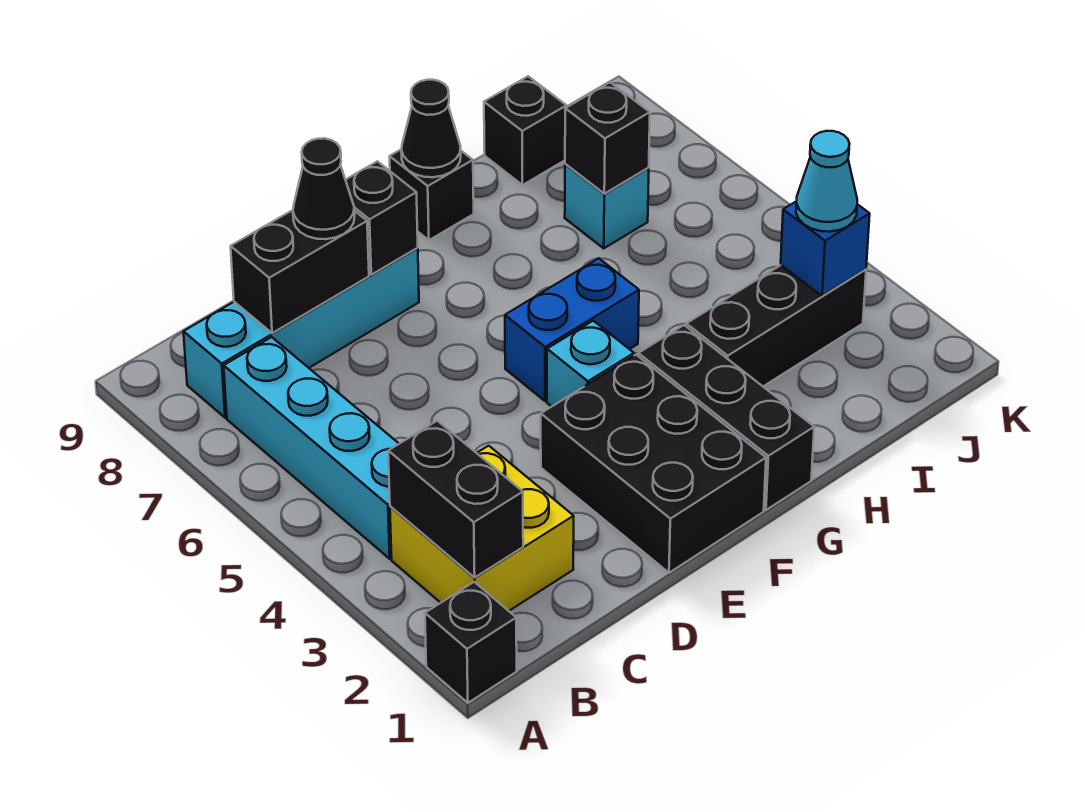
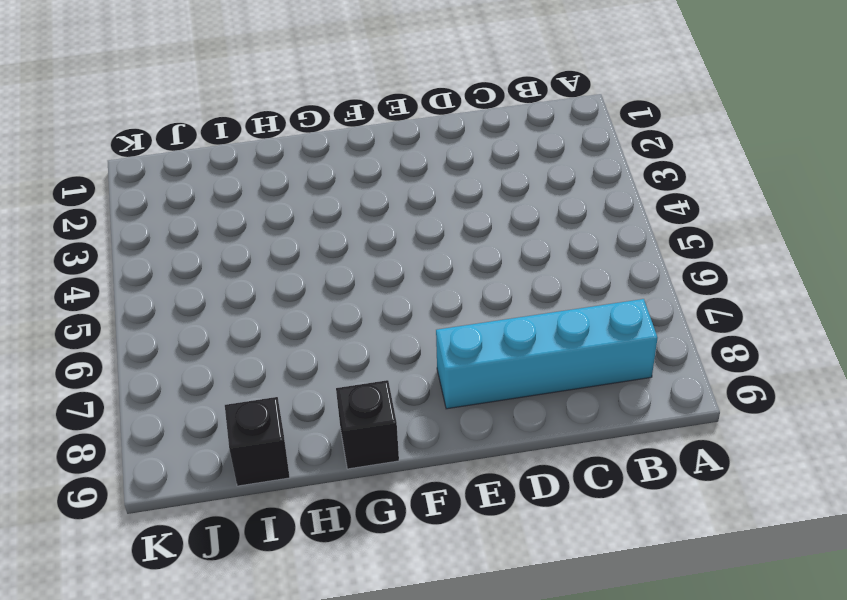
none -> black 1x1 brick [425,582,517,703]
none -> yellow 2x2 brick [390,446,574,611]
none -> cyan 1x4 brick [224,337,399,559]

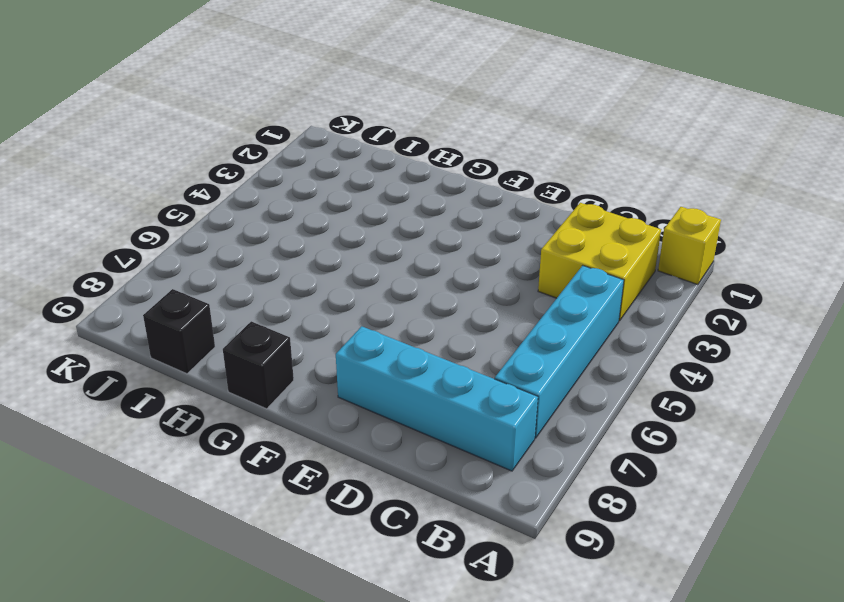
yellow 1x1 brick [658,207,721,285] -> black 1x1 brick [425,582,517,703]
none -> black 2x3 brick [541,355,766,573]
none -> cyan 1x1 brick [547,321,634,407]
none -> blue 1x2 brick [505,258,639,401]

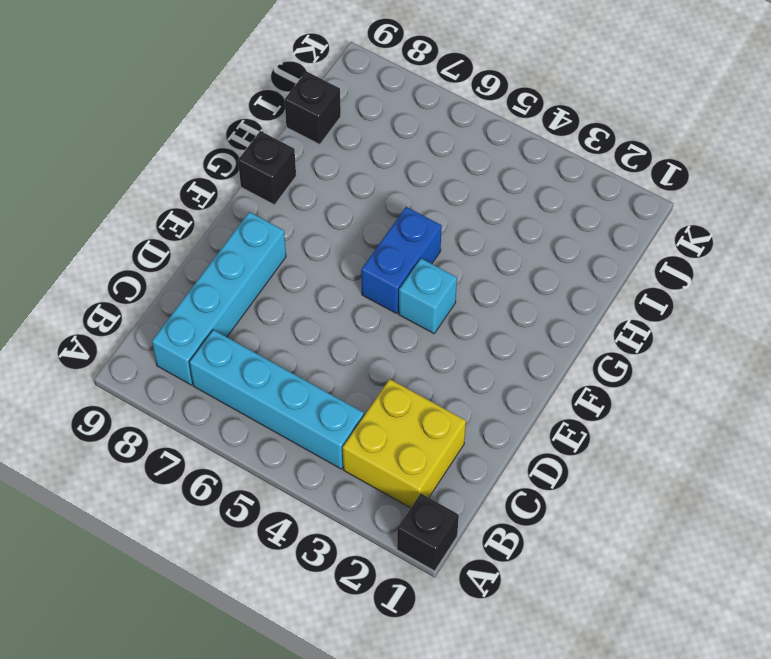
none -> black 2x3 brick [541,355,766,573]
none -> black 1x3 brick [638,325,814,510]
none -> black 1x3 brick [686,265,866,386]

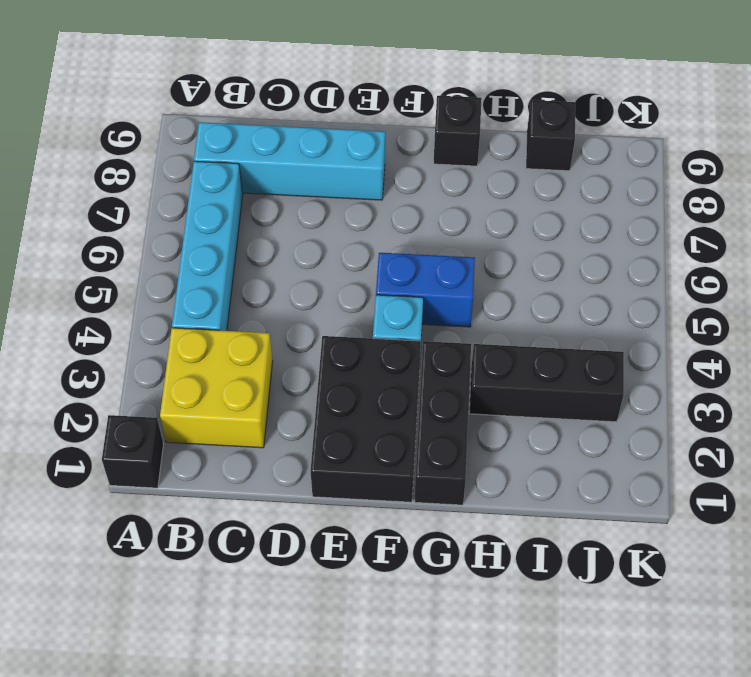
none -> cyan 1x1 brick [565,164,649,248]
none -> black 1x2 brick [388,421,523,577]
none -> black 1x2 brick [231,210,369,333]

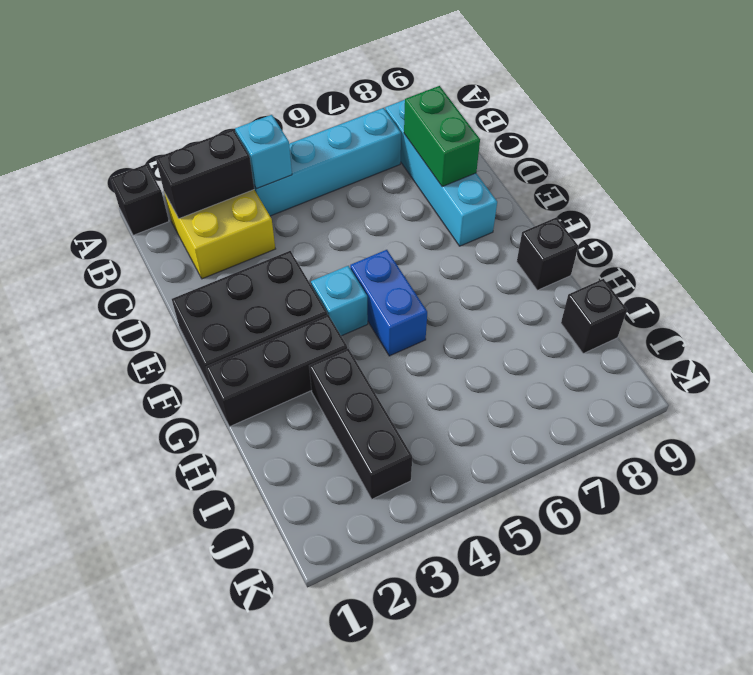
cyan 1x1 brick [235,115,292,189] -> cyan 1x1 brick moved to [565,164,649,248]
green 1x2 brick [404,86,480,187] -> black 1x2 brick [231,210,369,333]
none -> black 1x1 brick [346,161,418,275]
none -> black 1x1 cone [401,80,461,177]
none -> black 1x1 brick [565,82,650,194]

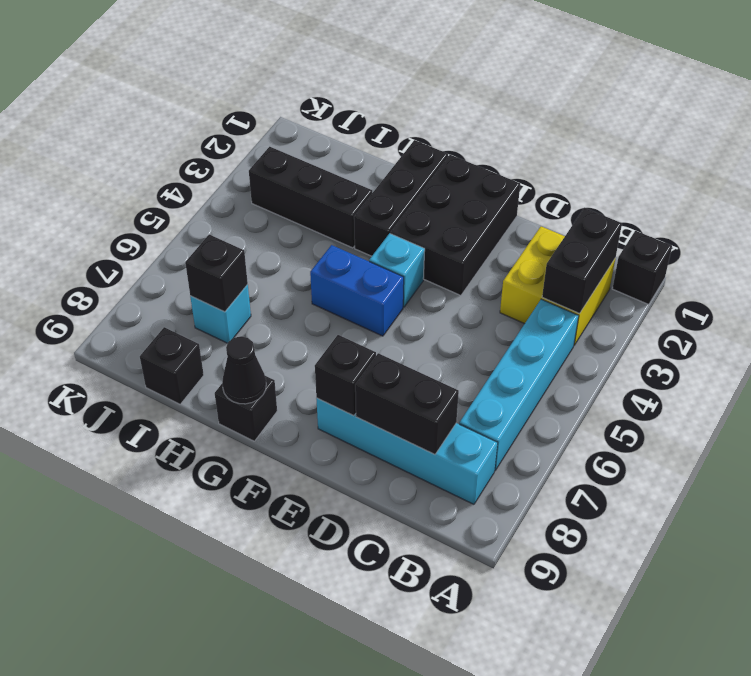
none -> blue 1x1 brick [781,201,870,296]
none -> black 1x1 cone [293,138,355,239]
none -> cyan 1x1 cone [796,131,857,232]

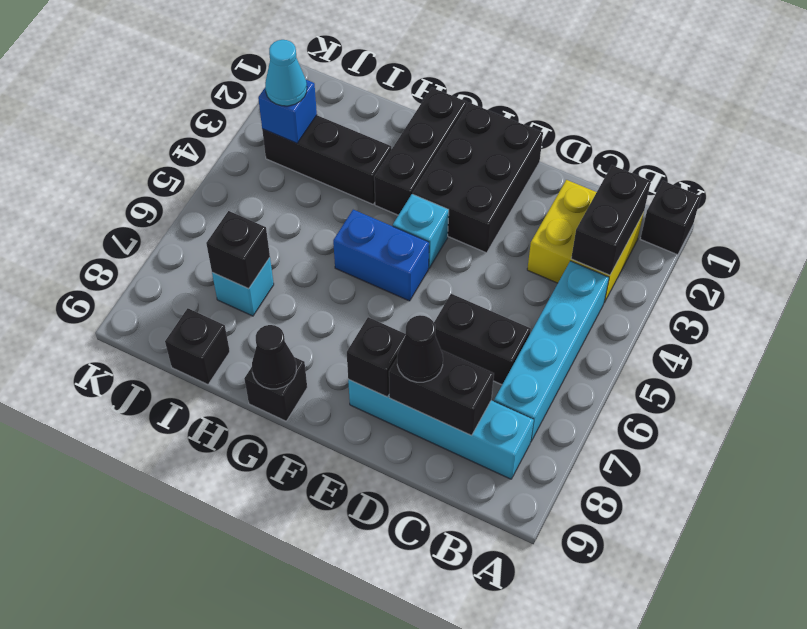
black 1x2 brick [434,294,531,385] -> none

